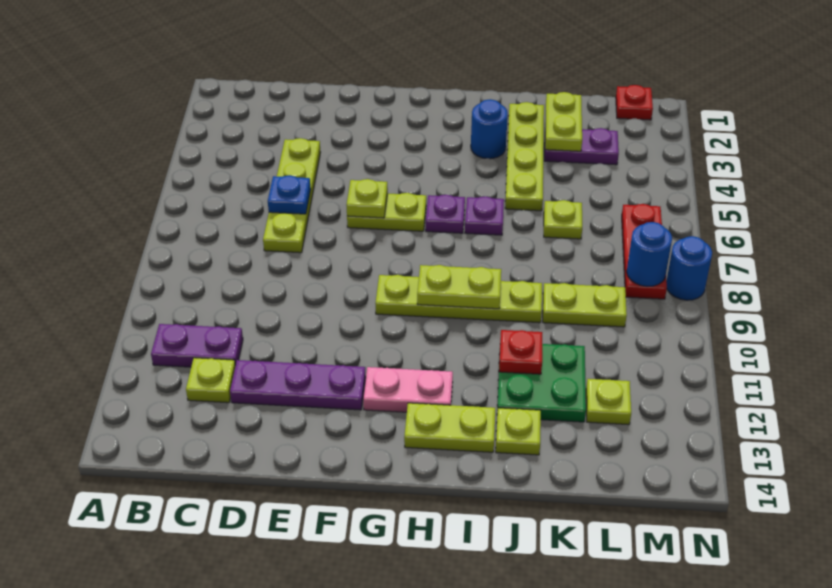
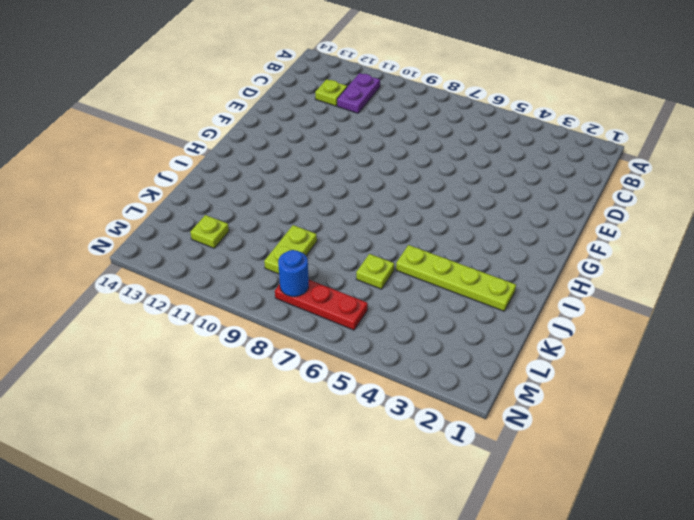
none -> lime 1x4 plate [263,138,320,253]
none -> purple 1x3 plate [230,360,366,410]
none -> lime 1x2 plate [347,193,426,231]

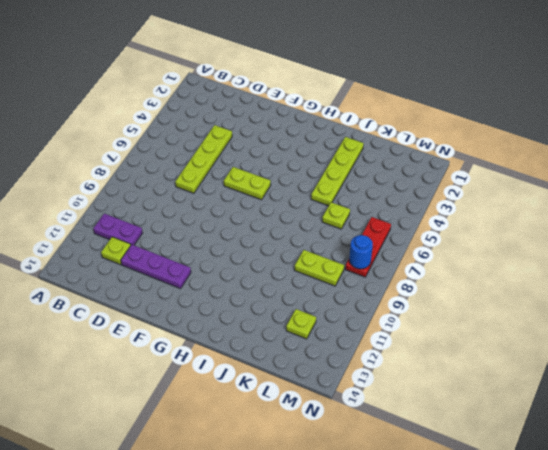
none -> lime 1x4 plate [375,275,542,323]
none -> pink 1x2 plate [363,367,453,412]
none -> purple 1x1 plate [426,195,465,233]

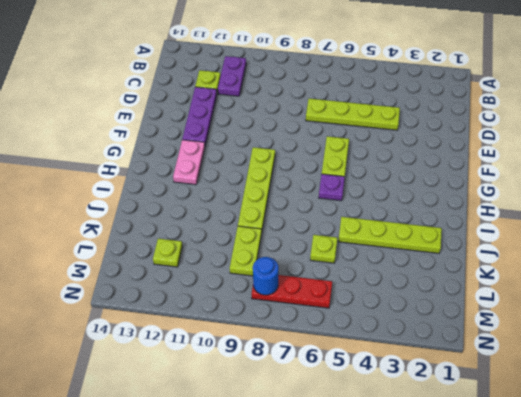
none -> lime 1x2 plate [404,403,495,452]
none -> blue 1x1 round brick [471,99,508,159]
none -> purple 1x1 plate [465,196,504,235]

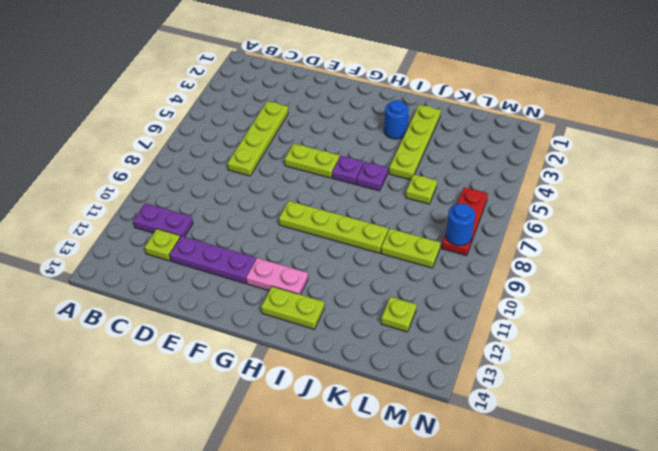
none -> green 2x2 plate [497,344,586,422]
none -> lime 1x1 plate [496,408,541,455]
none -> purple 1x2 plate [544,128,619,165]

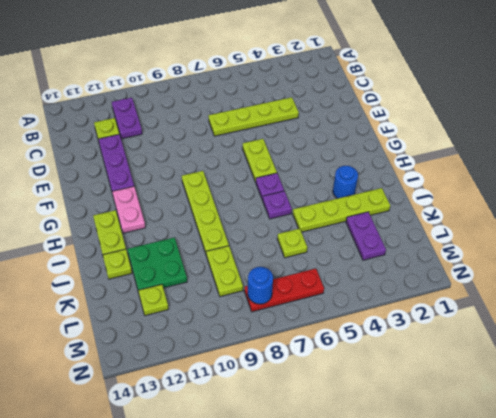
none -> red 1x1 plate [616,85,653,120]
none -> blue 1x1 round brick [666,236,712,300]
none -> blue 1x1 plate [268,175,311,214]

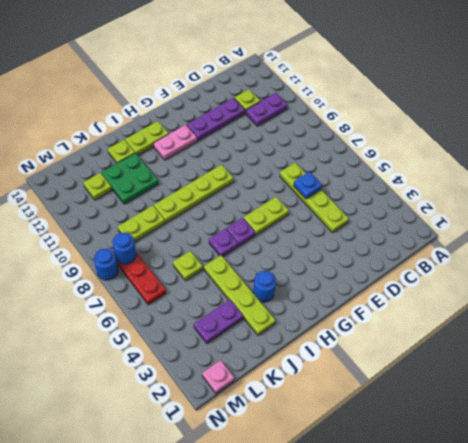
pink 1x1 plate [202,360,234,393] -> red 1x1 plate [616,85,653,120]
none -> lime 1x1 plate [346,179,388,218]
none -> lime 1x2 plate [417,265,501,309]
none -> red 1x1 plate [499,330,542,374]

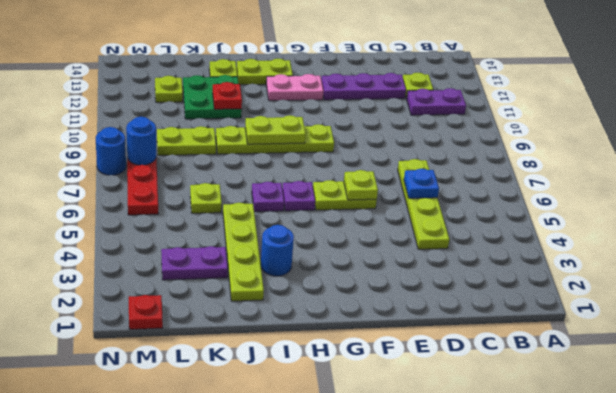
none -> lime 1x2 plate [545,92,582,151]

